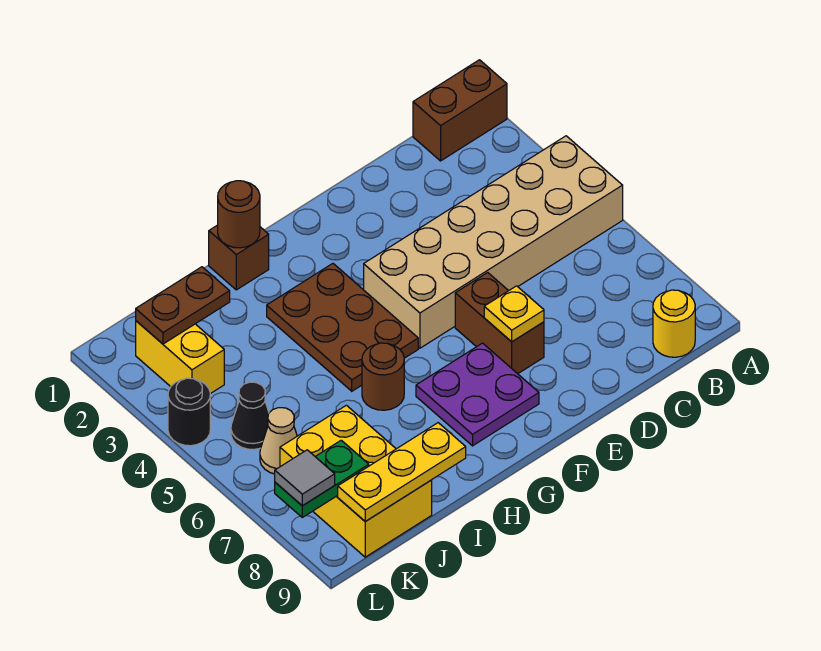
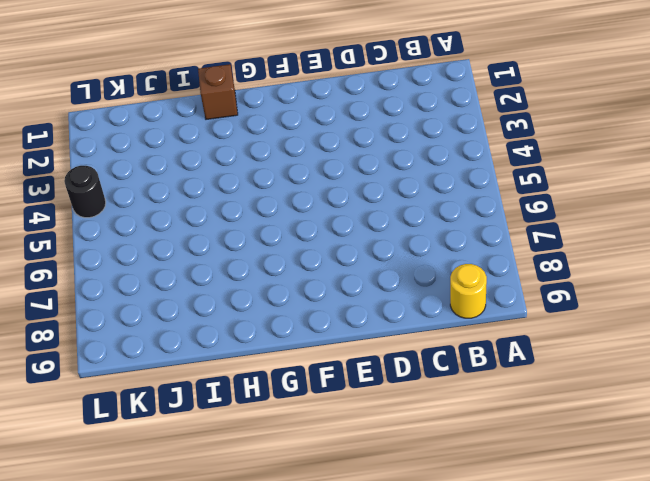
none -> brown 1x2 brick [413,60,507,161]
none -> tan 2x6 brick [364,136,623,348]
none -> brown 1x2 brick [455,273,544,374]

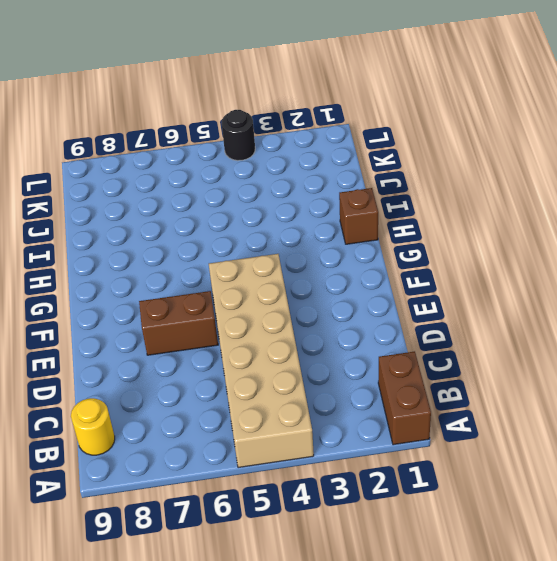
none -> purple 2x2 plate [416,343,539,446]
none -> brown 2x3 plate [267,264,418,391]
none -> brown 1x1 round brick [362,343,404,410]

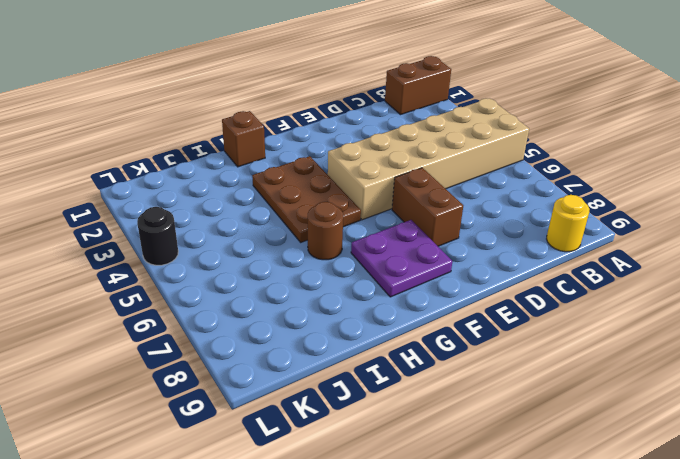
none -> yellow 2x3 brick [280,405,432,557]
none -> yellow 1x2 brick [136,321,224,394]
none -> black 1x1 cone [231,382,269,449]

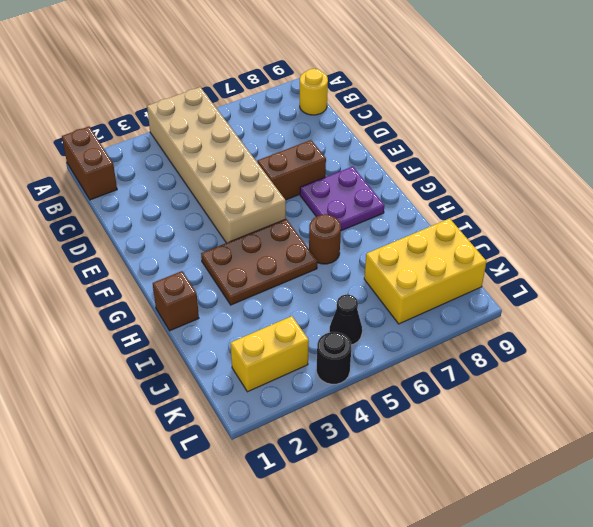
none -> tan 1x1 cone [260,408,297,474]
none -> yellow 1x1 plate [484,286,544,342]
none -> brown 1x1 round brick [218,181,260,248]

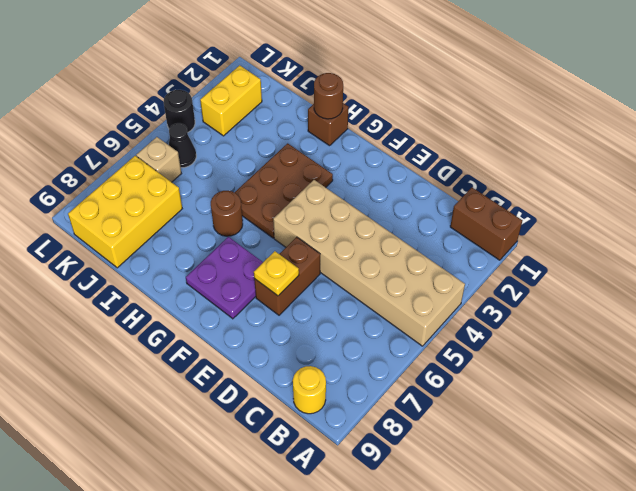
tan 1x1 brick [136,137,181,182] -> tan 1x1 cone [260,408,297,474]
none -> yellow 1x3 plate [338,423,466,521]
none -> brown 1x2 plate [136,267,230,344]
none -> green 1x2 plate [275,440,369,517]

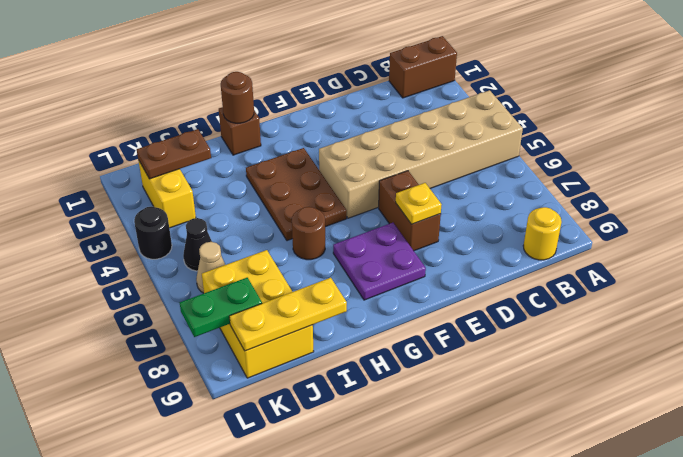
none -> grey 1x1 tile [275,450,335,506]

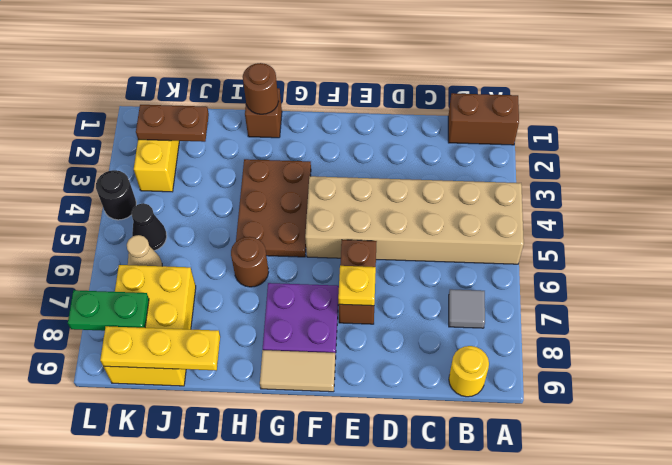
grey 1x1 tile [449,289,485,328] -> grey 1x1 tile moved to [275,450,335,506]
tan 1x2 tile [260,350,336,392] -> none

